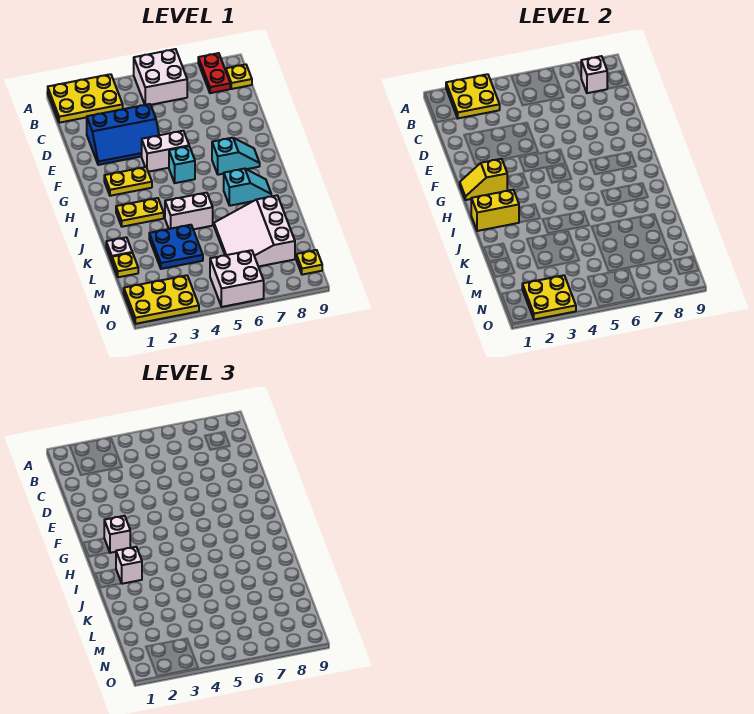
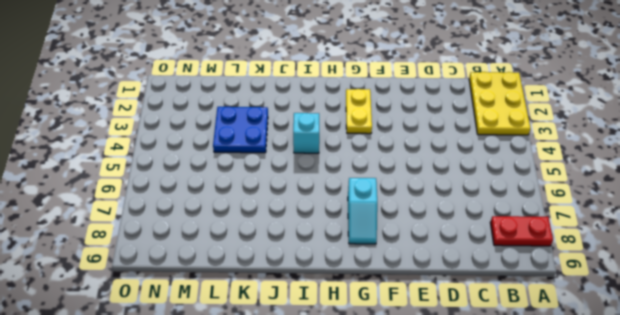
cyan 1x1 brick [293,113,319,153] -> cyan 1x1 brick moved to [169,146,195,183]
none -> white 2x2 brick [134,49,187,105]
none -> yellow 1x1 plate [226,64,252,89]
none -> blue 2x3 slope [87,104,159,165]

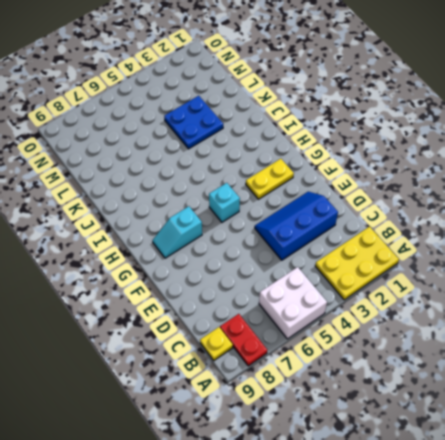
none -> white 1x2 brick [142,131,189,172]
none -> yellow 1x2 plate [116,198,164,227]
none -> cyan 1x2 slope [224,169,271,206]

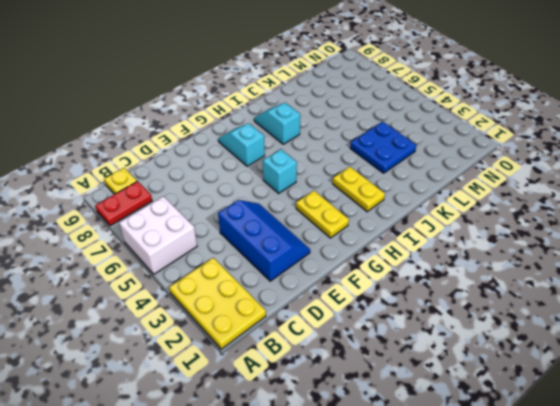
none -> white 1x2 brick [142,131,189,172]
none -> white 1x2 brick [165,193,213,229]
none -> white 1x1 plate [106,237,132,261]

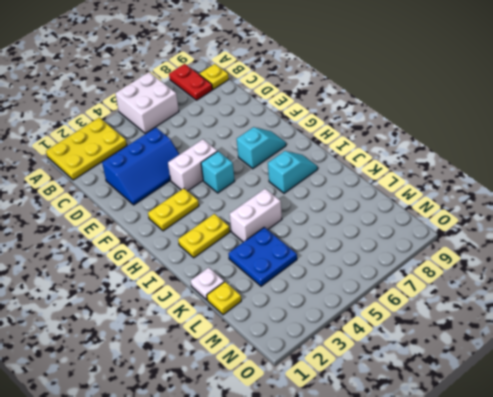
none -> white 3x3 slope [214,196,295,267]
none -> yellow 2x3 plate [124,275,199,324]
none -> white 2x2 brick [210,250,264,307]

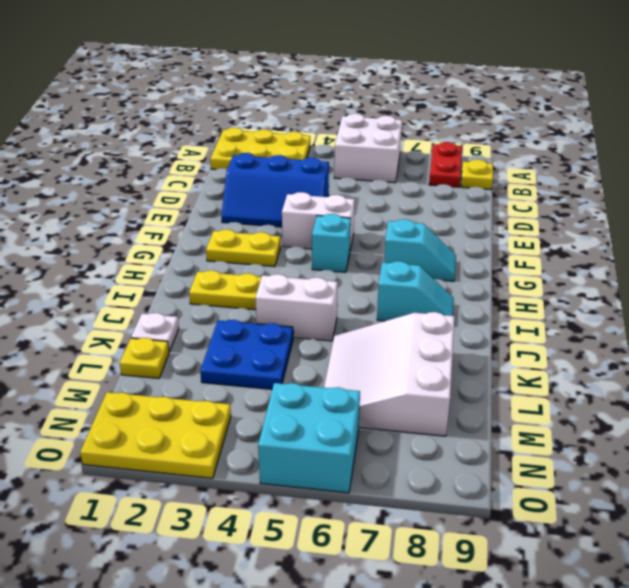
cyan 2x2 brick [258,383,360,493] -> white 2x2 brick [210,250,264,307]
none -> yellow 1x1 plate [296,250,322,275]
none -> yellow 2x2 plate [446,74,500,118]
none -> white 1x1 brick [581,56,607,93]

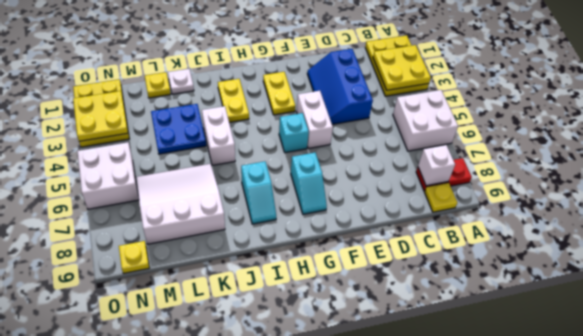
none -> yellow 1x2 slope [460,159,507,200]
none -> yellow 1x2 brick [471,190,519,231]
none -> white 1x1 brick [104,516,130,553]

